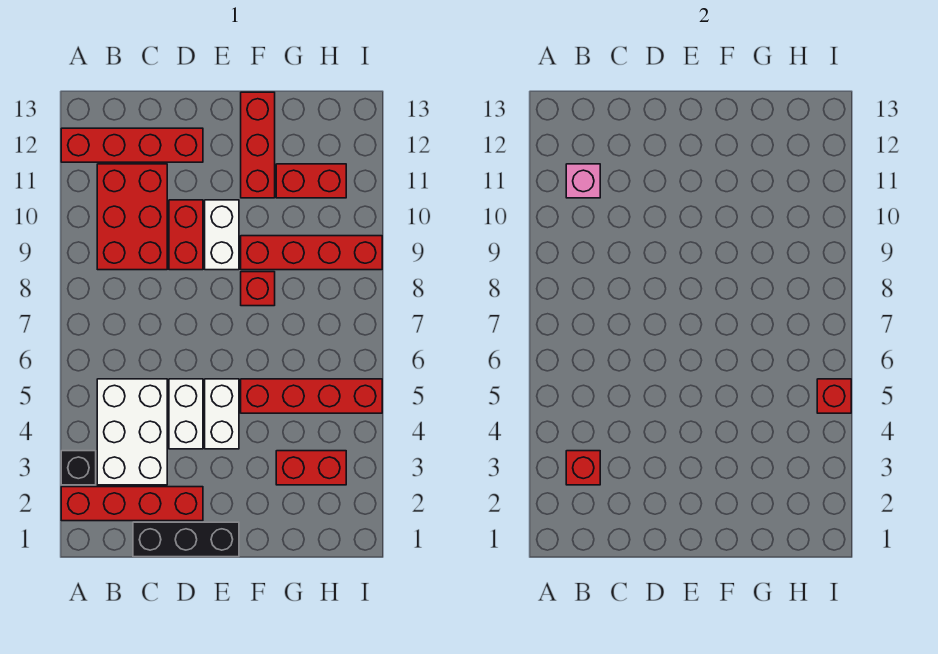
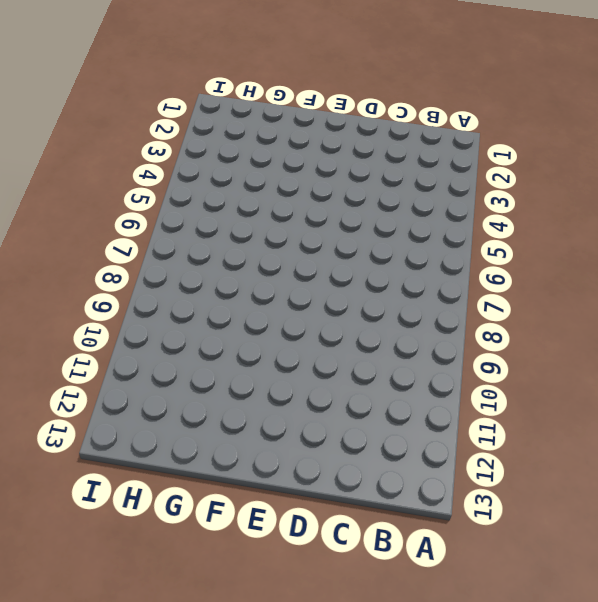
none -> red 1x4 brick [61,487,203,521]
none -> black 1x1 brick [61,451,96,485]
none -> red 1x4 brick [61,128,203,162]

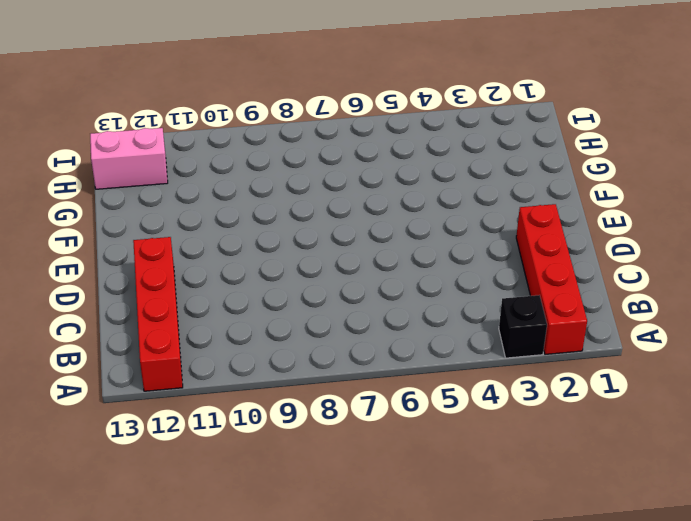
pink 1x2 brick [90,128,168,189] -> none
none -> white 2x3 brick [97,379,167,485]
none -> red 2x3 brick [97,164,167,270]
none -> black 1x3 brick [133,522,239,557]

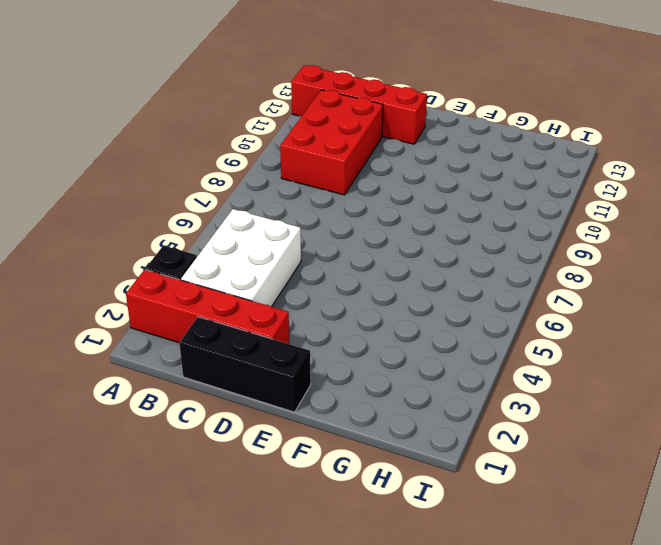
none -> white 1x2 brick [169,379,203,449]
none -> red 1x2 brick [169,200,203,270]
none -> white 1x2 brick [205,379,239,449]

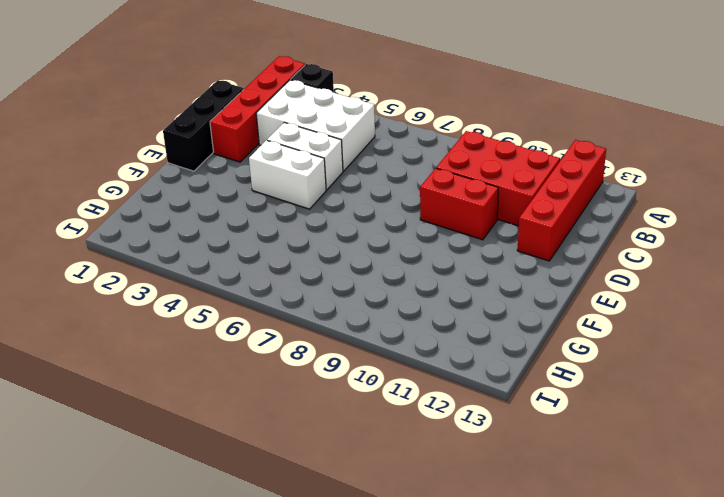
none -> white 1x2 brick [205,200,239,270]
none -> red 1x4 brick [241,379,382,413]
none -> red 1x1 brick [241,272,275,306]

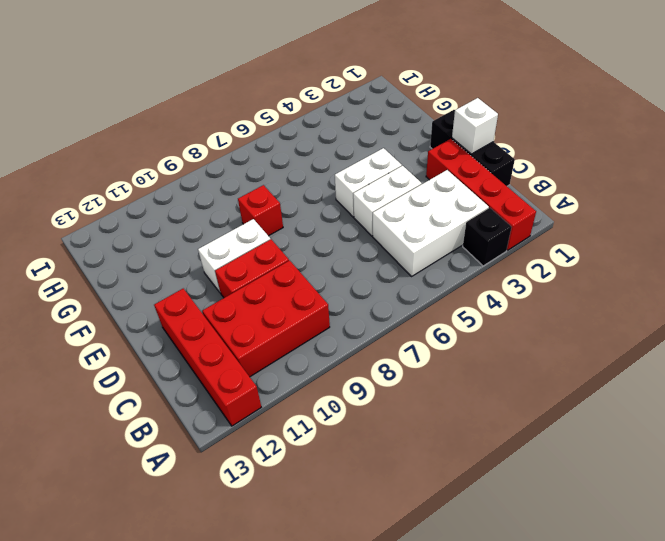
white 1x1 brick [452,98,498,154] -> none
none -> red 1x4 brick [241,379,382,413]
none -> red 1x4 brick [241,236,382,270]
none -> red 1x3 brick [241,92,275,198]

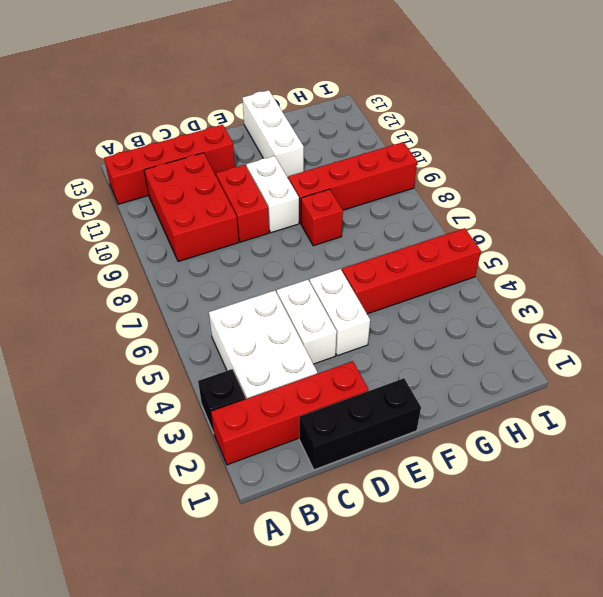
white 1x3 brick [242,90,304,178] -> red 1x3 brick [241,92,275,198]
none -> red 1x2 brick [276,451,346,485]
none -> red 1x2 brick [276,164,346,198]
none -> red 1x1 brick [566,451,600,485]

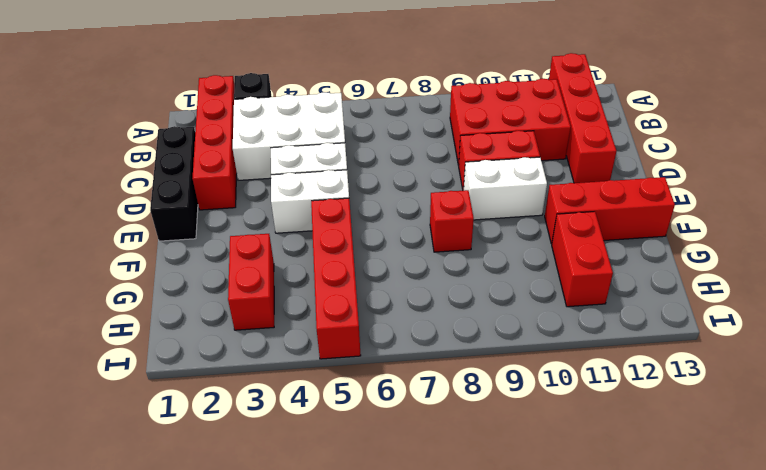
none -> red 1x4 brick [241,236,382,270]
none -> red 1x1 brick [566,451,600,485]
none -> pink 1x1 brick [566,164,600,198]

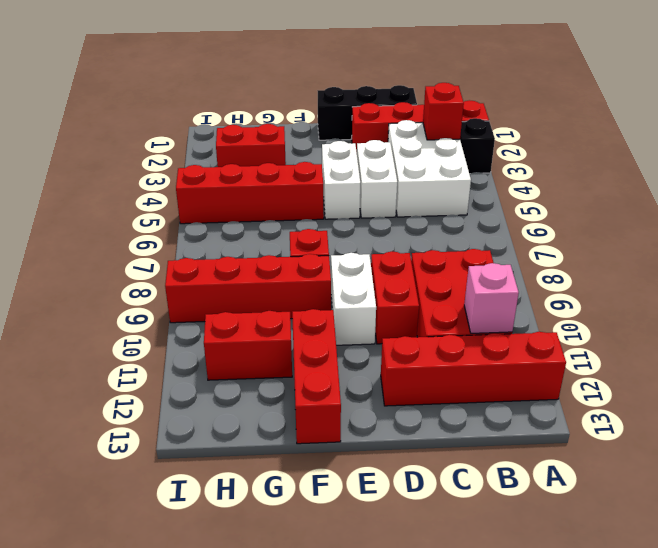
none -> red 1x1 brick [817,379,851,413]

